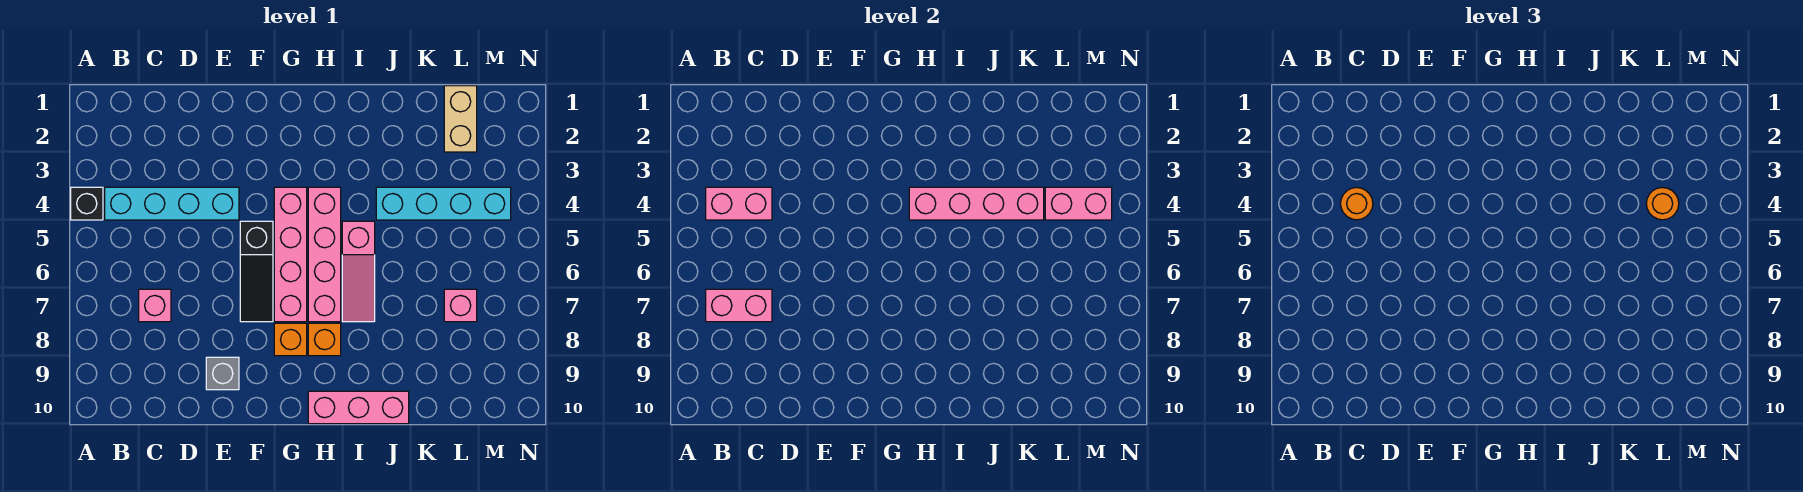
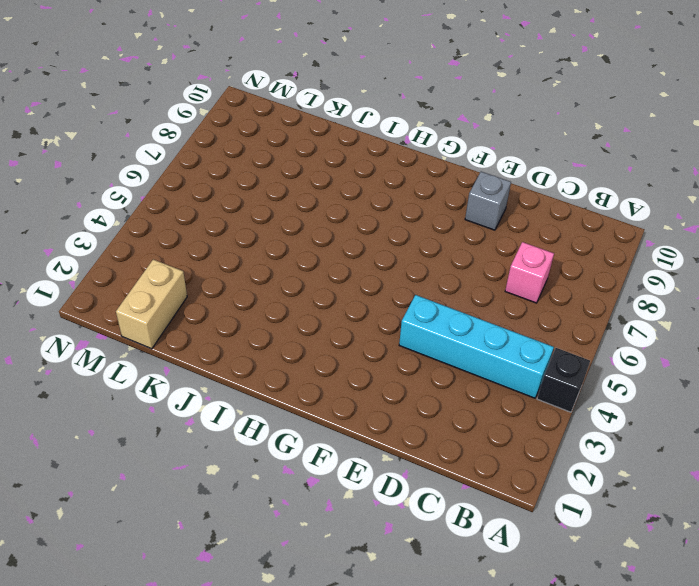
none -> black 1x3 slope [240,221,273,322]
none -> pink 1x4 brick [274,187,307,322]
none -> orange 1x1 brick [274,323,307,356]

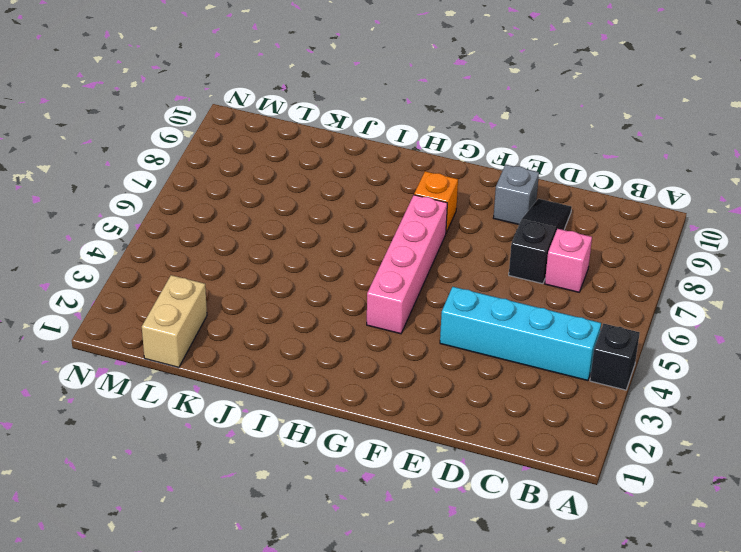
black 1x3 slope [509,199,572,284] -> black 1x3 slope moved to [240,221,273,322]
none -> pink 1x4 brick [308,187,341,322]
none -> orange 1x1 brick [308,323,341,356]
none -> pink 1x3 brick [308,391,409,424]

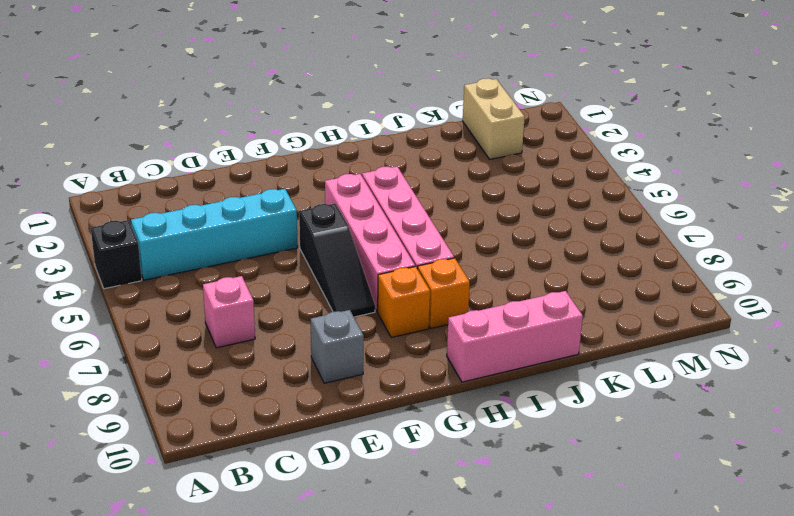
none -> pink 1x3 slope [342,221,375,322]
none -> cyan 1x4 brick [376,187,511,220]
none -> pink 1x1 brick [444,289,477,322]

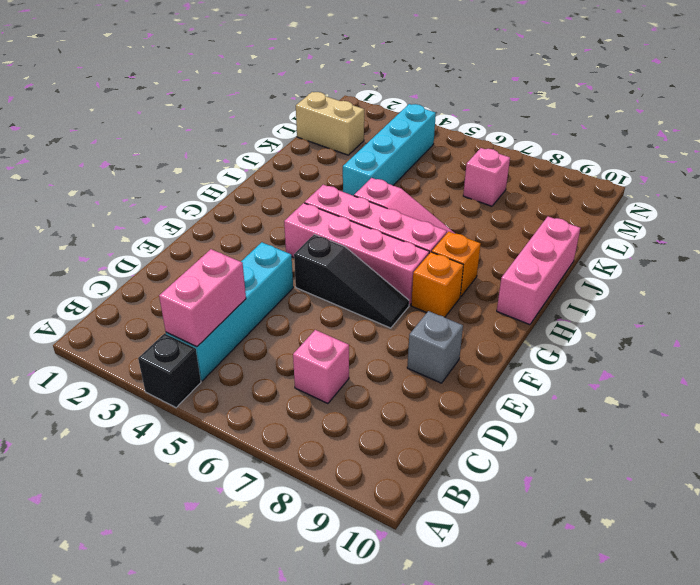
none -> pink 1x2 brick [706,289,772,322]
none -> pink 1x4 brick [909,187,1044,220]
none -> pink 1x2 brick [1045,187,1112,220]

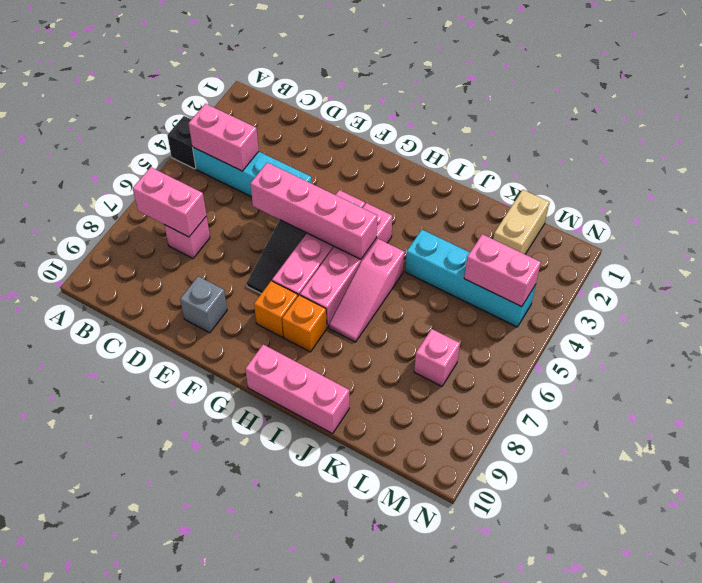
pink 1x4 brick [250,163,377,259] -> pink 1x4 brick moved to [909,187,1044,220]
none -> orange 1x1 round brick [1341,188,1373,220]
none -> orange 1x1 round brick [1646,188,1679,220]

